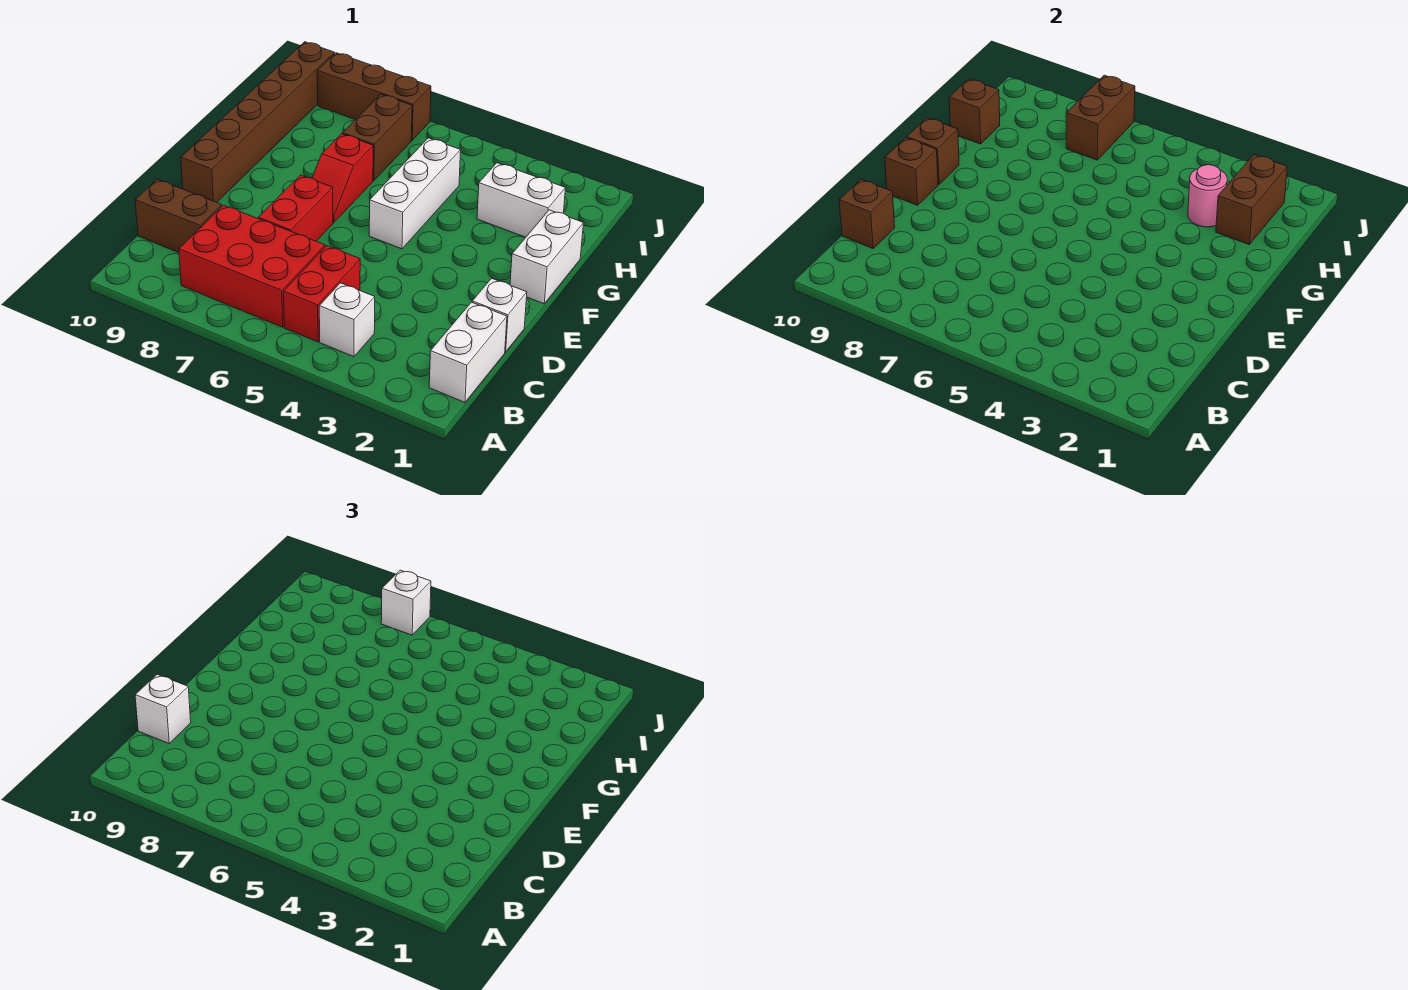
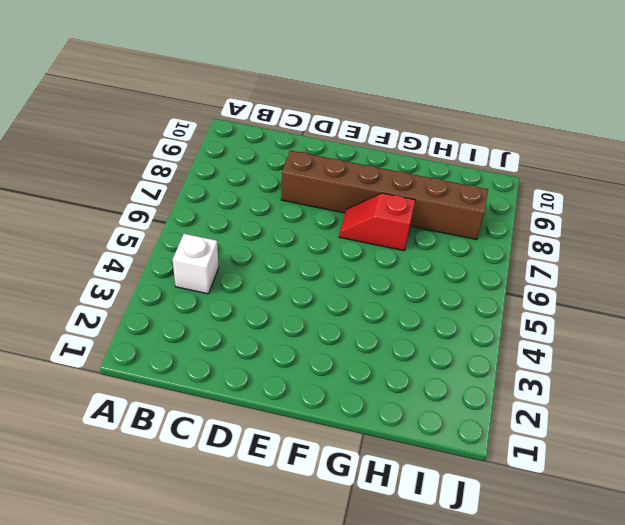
brown 1x6 brick [281,150,488,240] -> brown 1x6 brick moved to [181,42,334,202]
none -> white 1x2 brick [429,302,507,402]
none -> red 1x2 brick [283,246,360,342]
none -> red 2x3 brick [179,205,325,327]

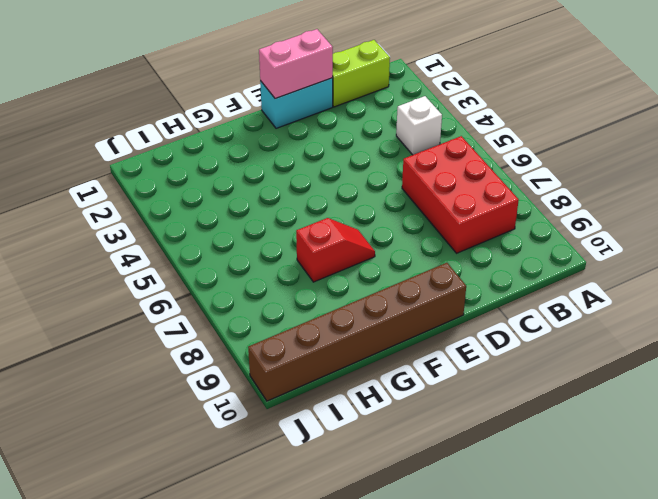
lime 1x2 brick [333,40,390,107] -> white 1x2 brick [429,302,507,402]
cyan 1x2 brick [260,78,333,128] -> white 1x1 brick [472,278,527,352]
pink 1x2 brick [259,29,333,99] -> none
none -> red 1x2 brick [283,246,360,342]
none -> brown 1x2 brick [135,179,222,253]
none -> red 1x2 brick [258,175,333,241]

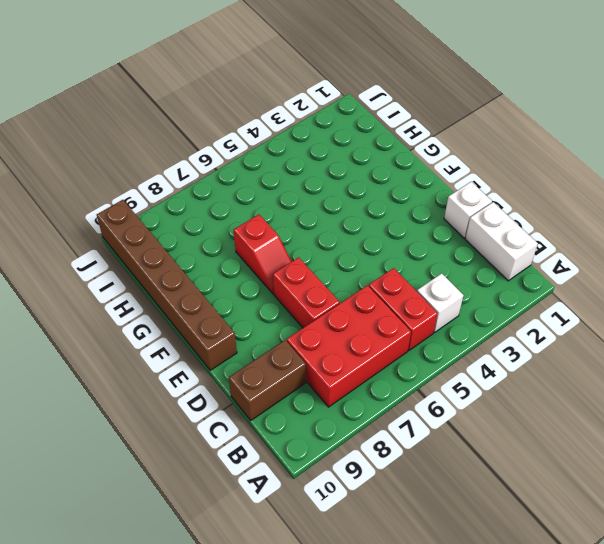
none -> white 1x2 brick [510,210,583,304]
none -> white 1x3 brick [369,138,461,249]
none -> white 1x2 brick [477,163,566,237]

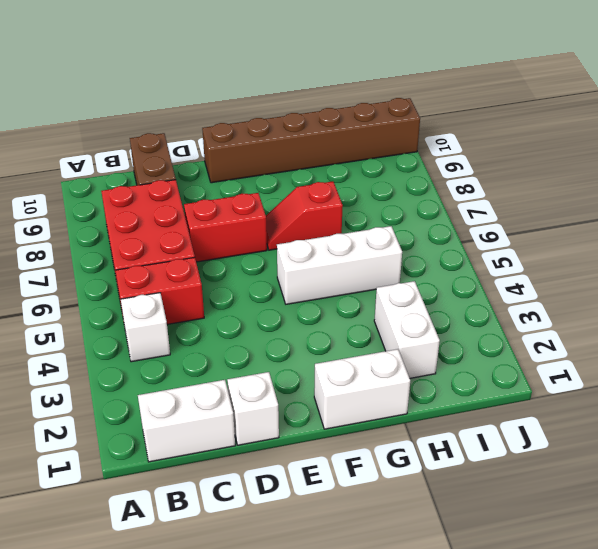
none -> brown 1x2 brick [343,94,412,180]
none -> brown 1x3 brick [317,53,431,140]
none -> brown 1x1 brick [839,179,895,248]

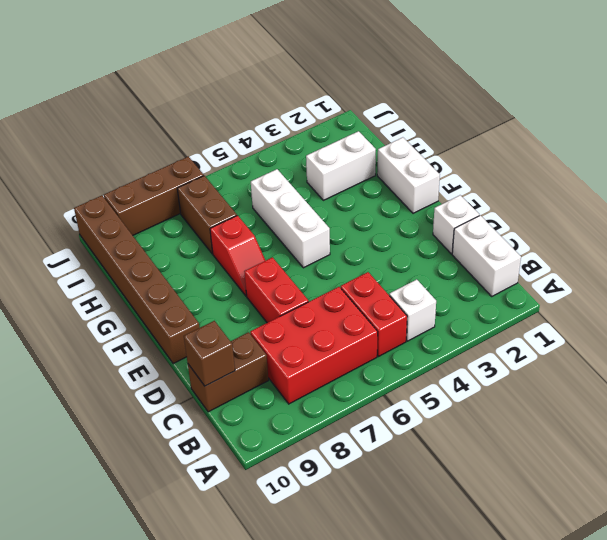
none -> brown 1x1 brick [885,138,938,205]
none -> brown 1x1 brick [907,118,959,184]
none -> brown 1x2 brick [1216,155,1287,244]

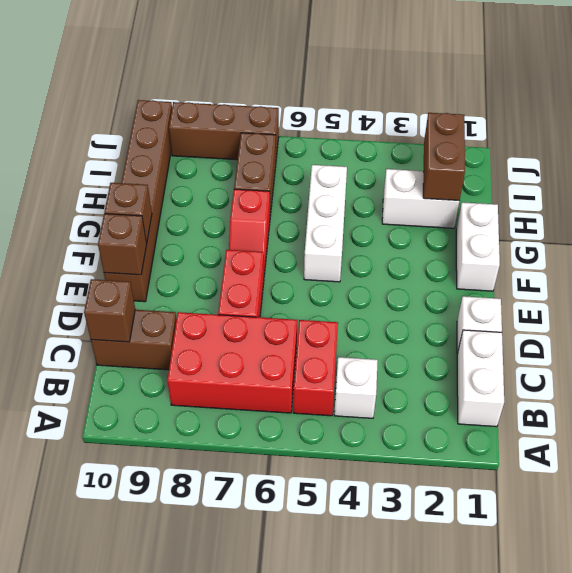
none -> pink 1x1 round brick [1188,165,1227,227]
none -> brown 1x1 brick [949,79,1000,144]
none -> brown 1x2 brick [1066,75,1135,160]

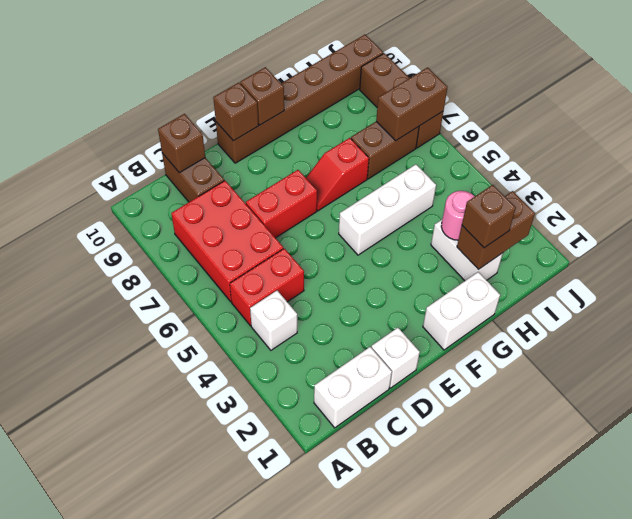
brown 1x1 brick [462,185,516,248] -> brown 1x1 brick moved to [949,79,1000,144]
none -> white 1x1 brick [135,674,191,743]
none -> white 1x1 brick [381,570,431,635]

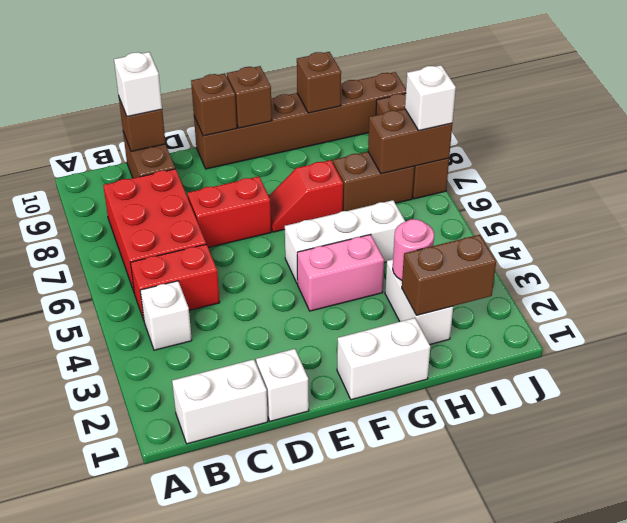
pink 1x2 brick [297,234,384,311] -> none

